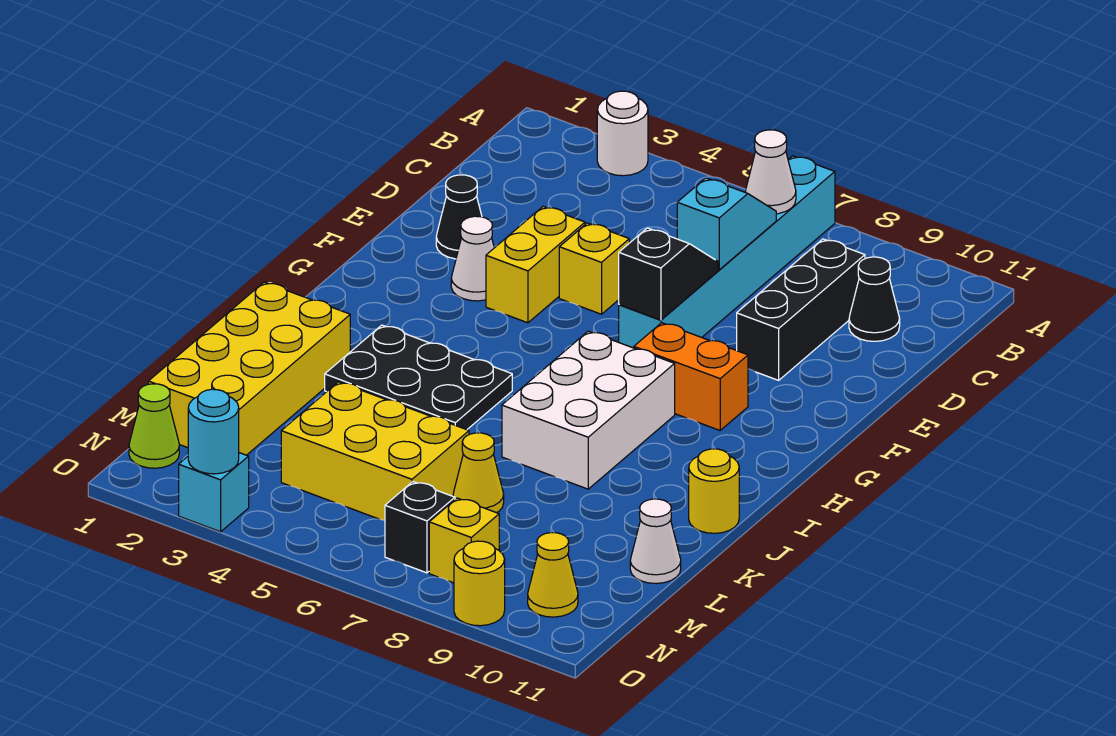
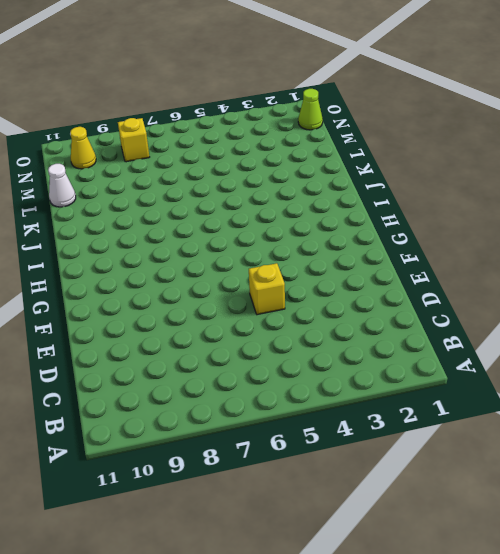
none -> white 1x1 round brick [597,91,648,176]
none -> cyan 1x6 brick [619,156,835,348]
none -> black 1x3 brick [737,239,865,380]

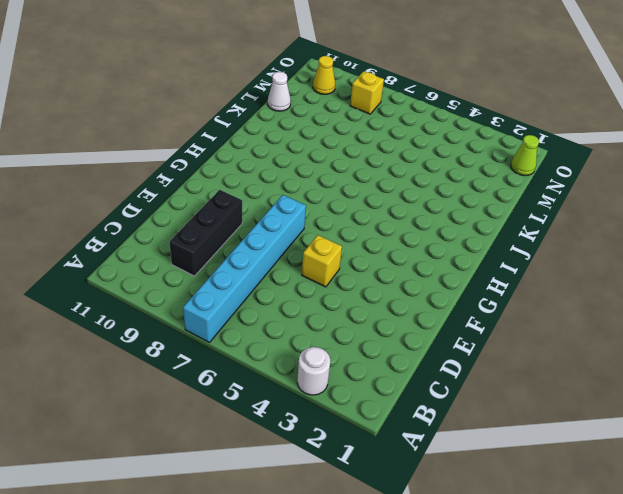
none -> black 1x1 cone [849,257,900,341]
none -> black 1x1 cone [436,175,482,259]
none -> yellow 1x2 brick [486,207,585,323]

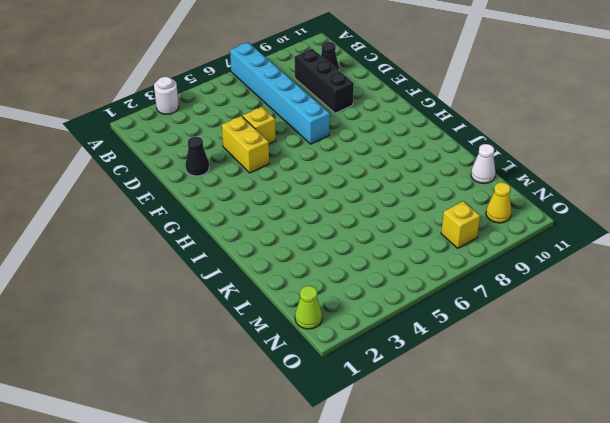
none -> white 1x1 cone [451,216,494,301]
none -> orange 1x2 brick [634,323,748,430]
none -> white 2x3 brick [502,331,675,489]

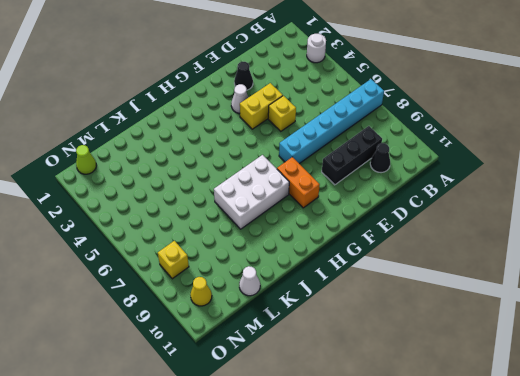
none -> black 2x3 plate [325,325,512,430]
none -> yellow 2x4 brick [148,282,350,455]
none -> yellow 1x1 round brick [689,449,739,533]

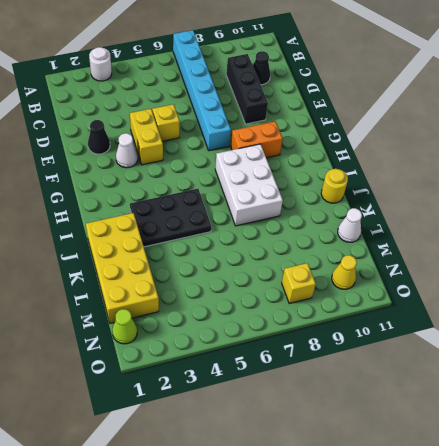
none -> yellow 2x3 brick [281,382,469,520]
none -> yellow 1x1 cone [453,433,504,513]
none -> black 1x1 brick [385,482,455,573]

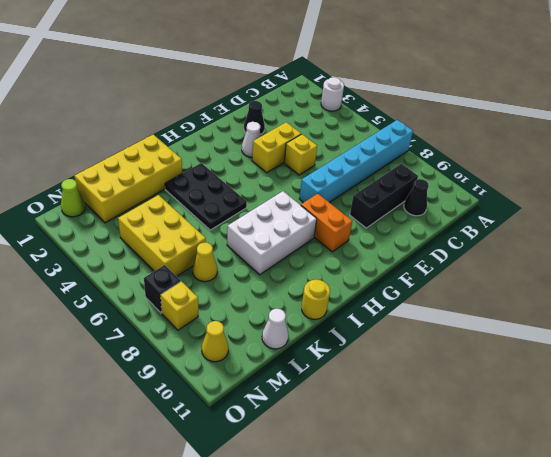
none -> cyan 1x1 brick [179,453,249,532]
none -> yellow 1x1 round brick [454,541,505,626]
none -> white 1x1 cone [745,130,796,214]

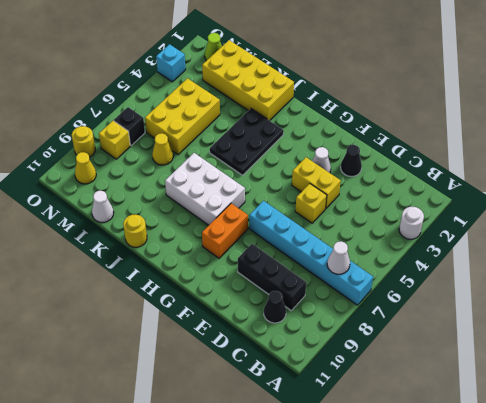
none -> cyan 1x2 slope [677,178,776,270]
none -> black 1x2 slope [619,228,718,320]
none -> cyan 1x1 round brick [188,389,239,474]

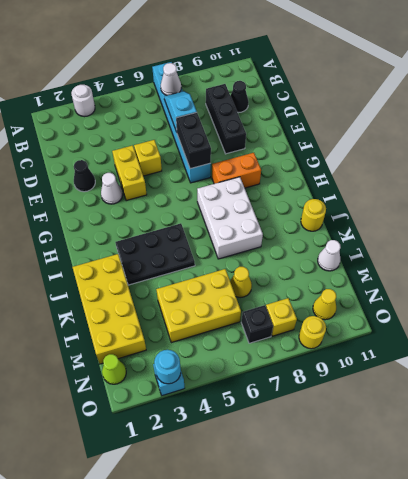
black 1x2 brick [176,112,211,169] -> black 1x2 slope [619,228,718,320]

